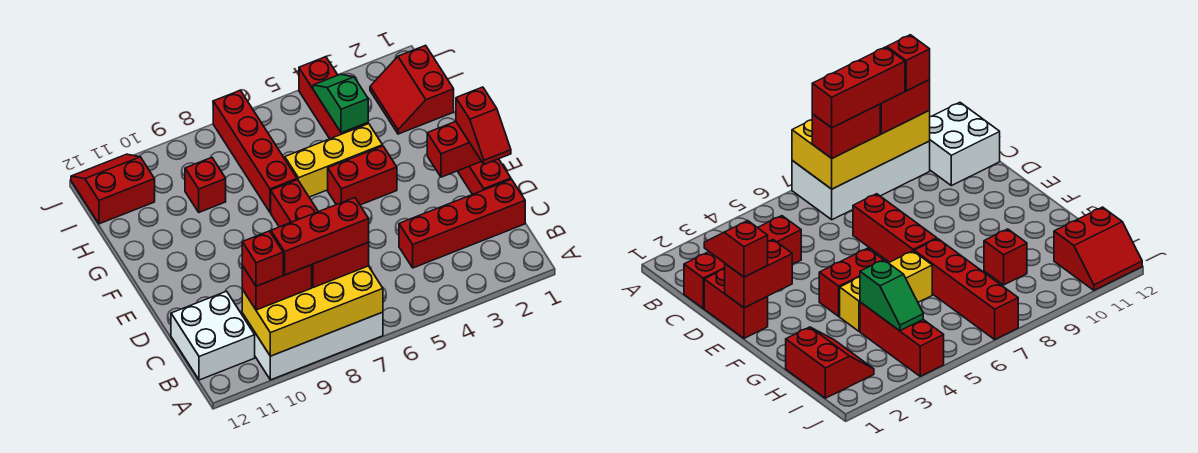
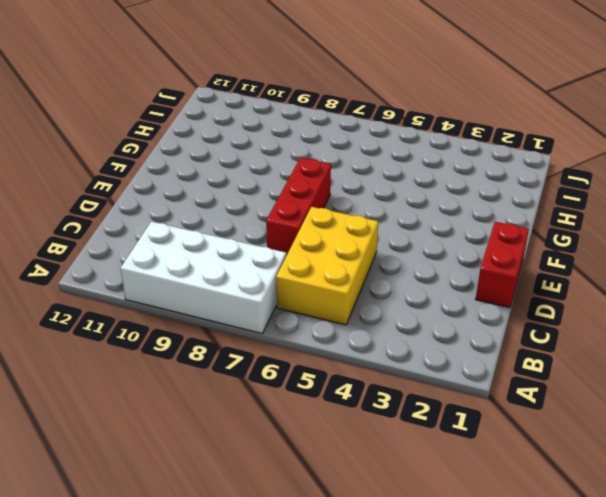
yellow 2x3 brick [276,207,378,325] -> none
none -> white 2x2 brick [171,291,255,380]
none -> red 1x4 brick [399,179,525,268]
none -> red 1x2 brick [328,146,397,205]

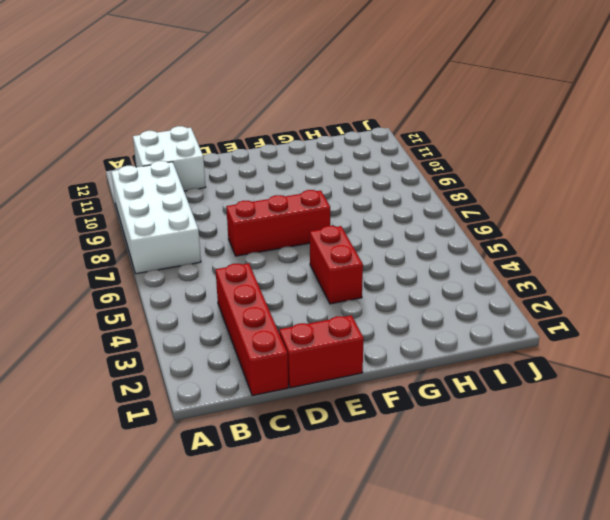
none -> yellow 1x3 brick [285,124,383,197]
none -> red 1x4 brick [213,90,297,212]
none -> red 2x2 slope [370,45,454,134]

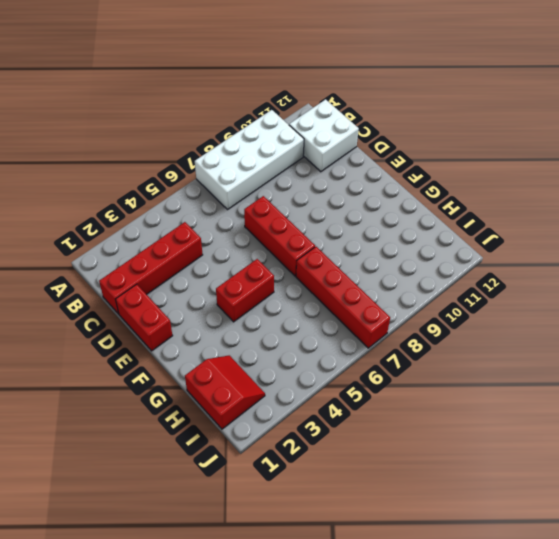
none -> yellow 1x3 brick [285,124,383,197]
none -> red 1x3 brick [299,57,368,139]
none -> red 1x1 brick [185,158,226,212]

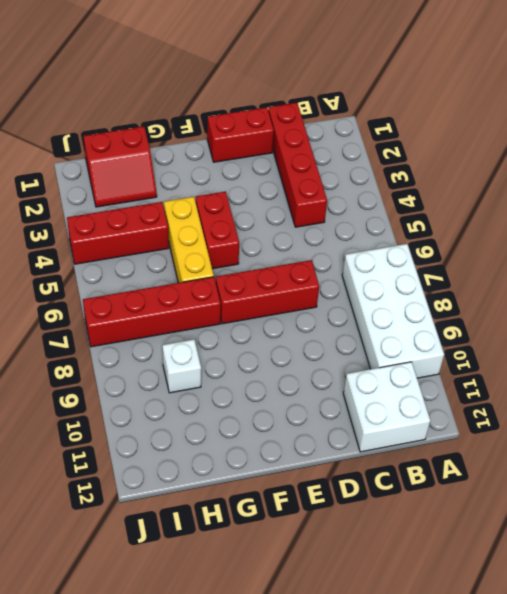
white 1x1 brick [162,339,201,393] -> red 1x1 brick [185,158,226,212]
none -> red 2x2 slope [71,154,155,224]
none -> yellow 2x4 brick [242,266,383,356]
none -> red 1x2 brick [427,122,481,177]

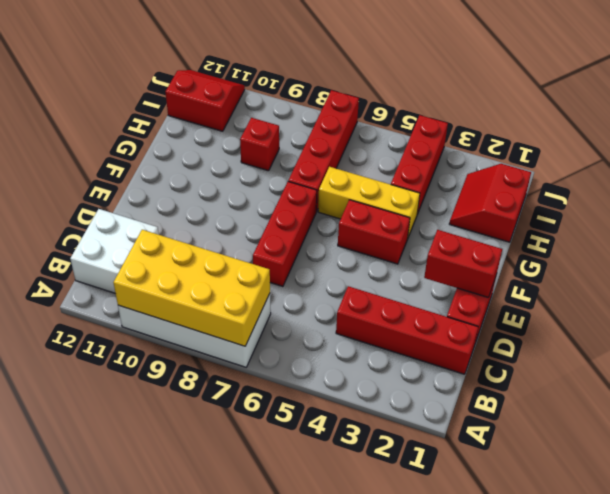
none -> green 1x2 slope [313,74,368,133]
none -> red 1x2 brick [312,242,369,288]
none -> red 1x2 brick [242,265,312,310]

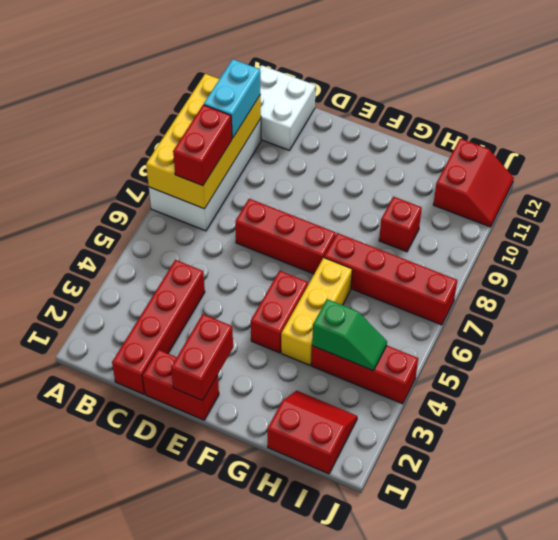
cyan 1x2 brick [204,59,261,138] -> red 1x2 brick [242,265,312,310]
none -> red 1x2 slope [456,87,511,164]
none -> red 1x3 brick [271,198,369,275]
none -> red 1x1 brick [242,231,283,286]

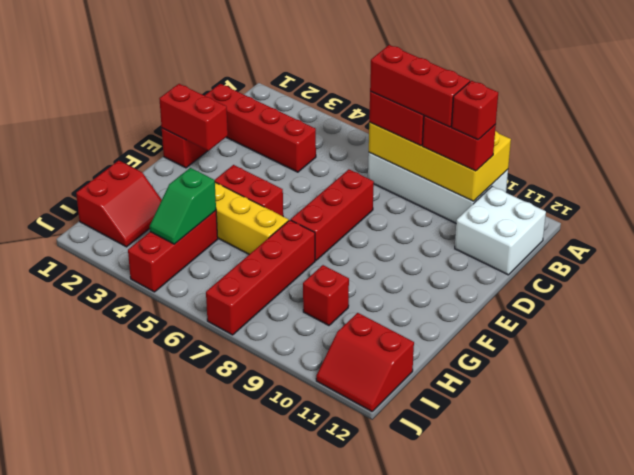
none -> red 1x2 slope [456,87,511,164]

